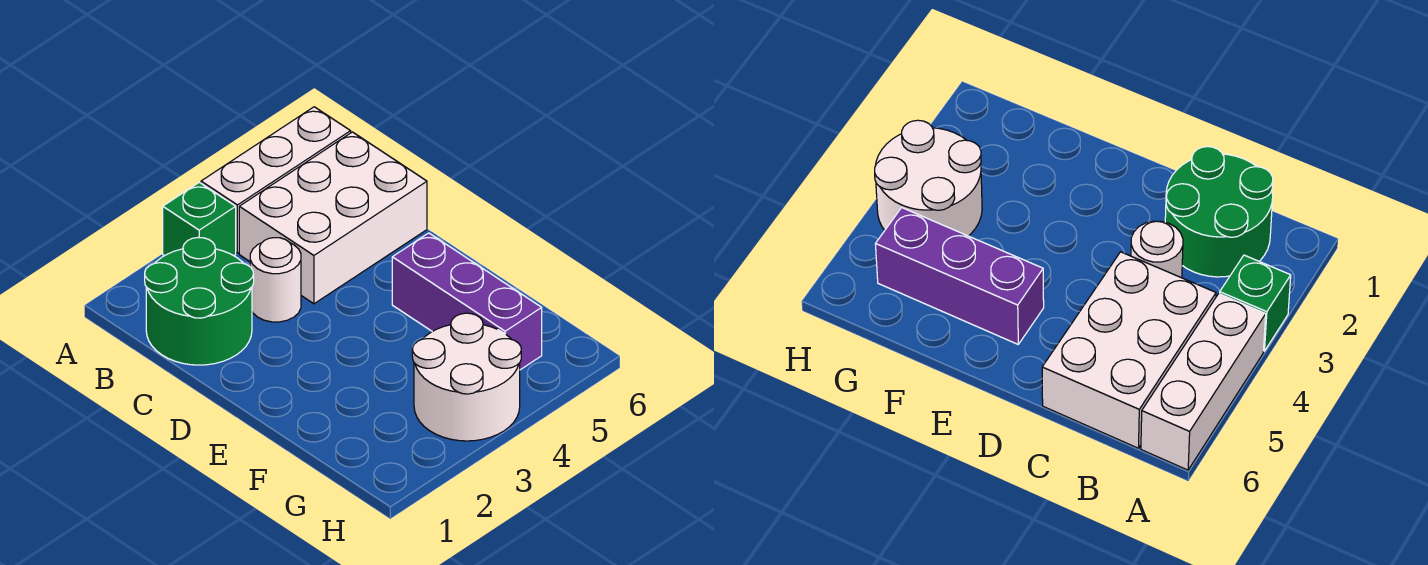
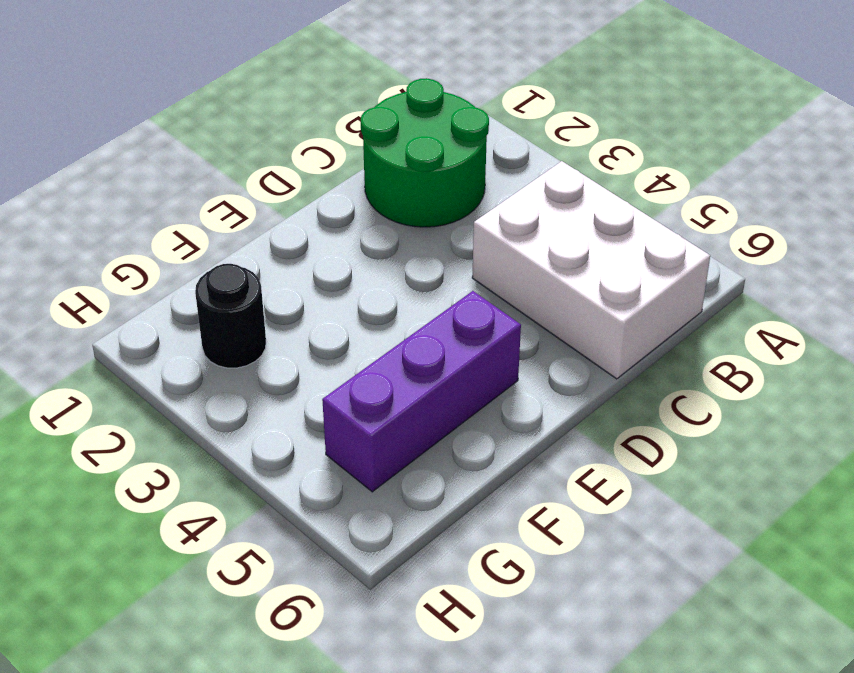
black 1x1 round brick [195,264,266,368] -> none
none -> green 1x1 brick [163,182,236,256]
none -> white 1x3 brick [201,107,351,253]

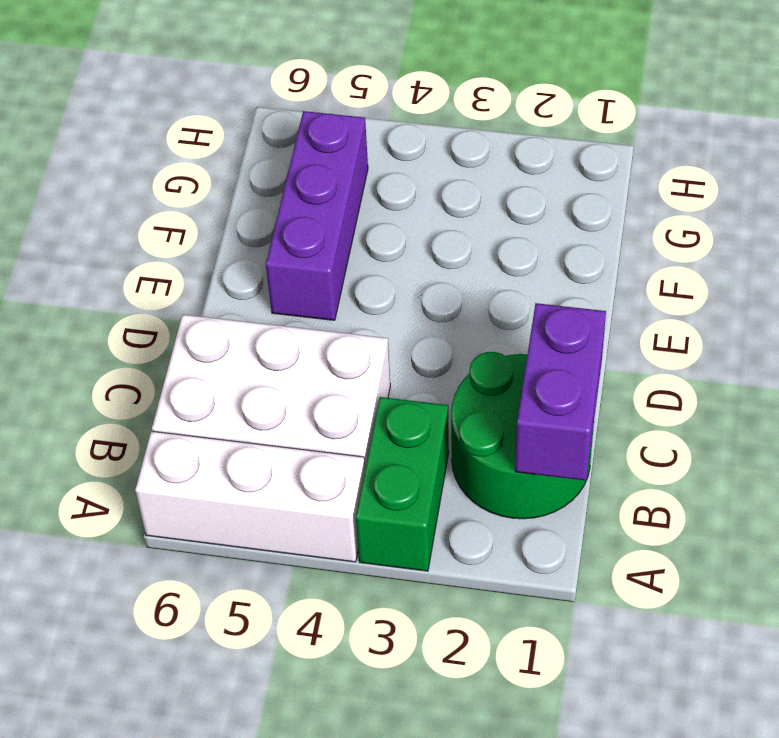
green 1x2 brick [356,397,449,571] -> green 1x1 brick [163,182,236,256]
purple 1x2 brick [515,303,606,480] -> none
none -> white 1x1 round brick [250,238,301,322]
none -> white 2x2 round brick [412,313,521,441]

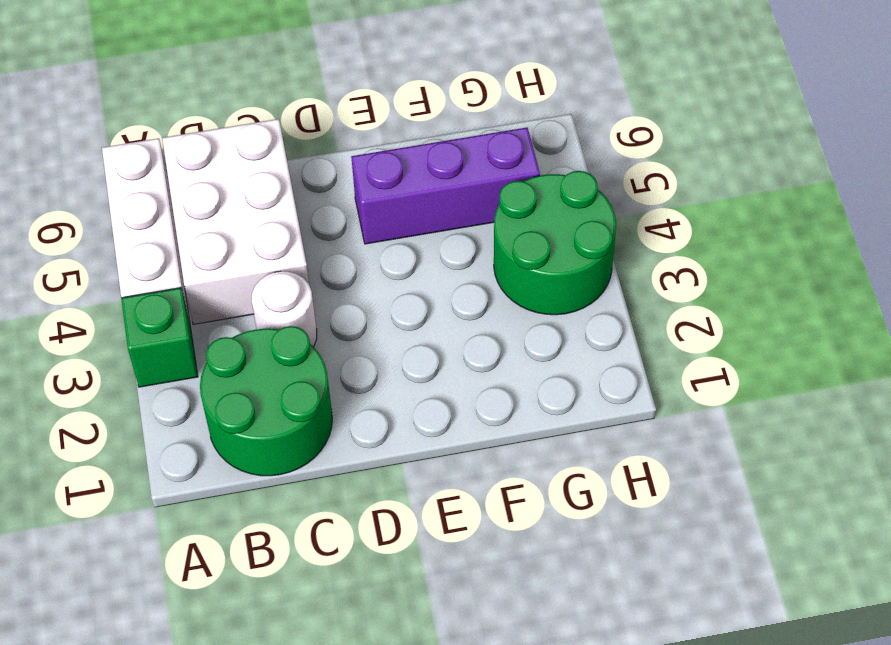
green 2x2 round brick [494,171,616,315] -> white 2x2 round brick [412,313,521,441]

